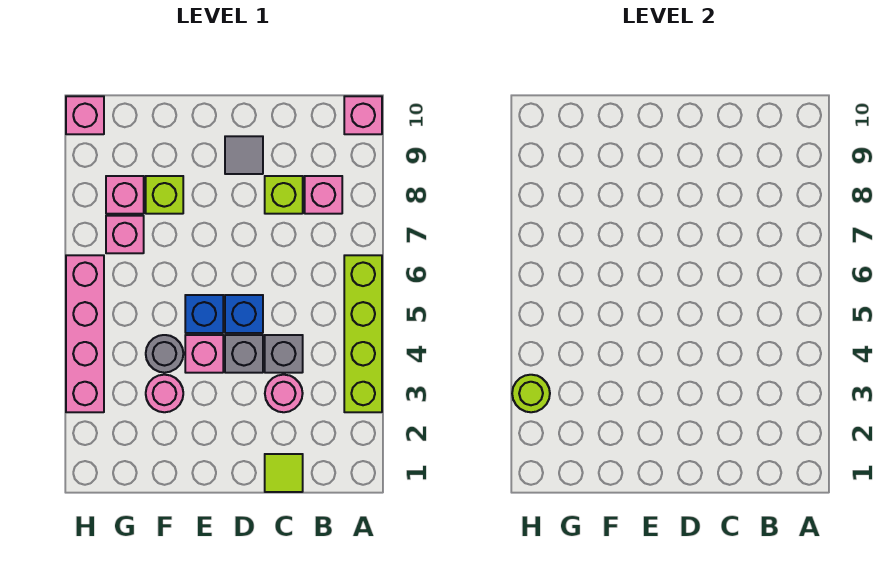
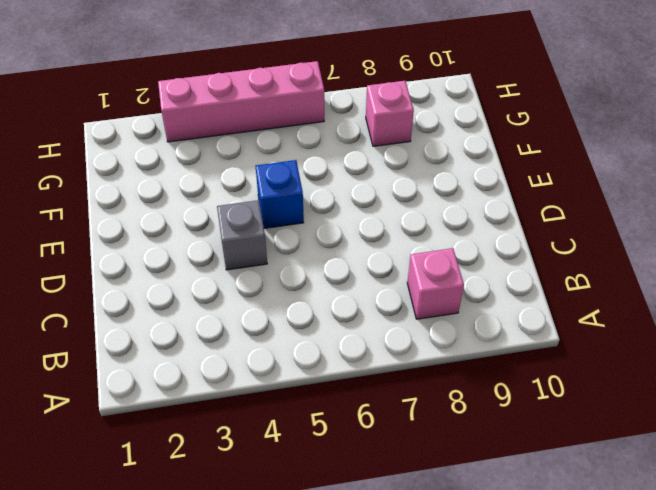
none -> lime 1x4 brick [344,255,382,412]
none -> pink 1x1 brick [344,96,382,134]
none -> lime 1x1 tile [265,454,303,492]

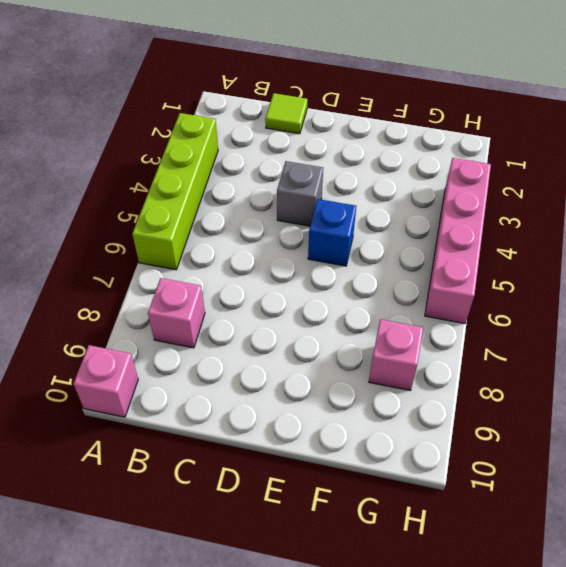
none -> pink 1x1 round brick [265,375,303,412]
none -> grey 1x1 brick [265,335,303,373]
none -> lime 1x1 brick [265,176,303,214]

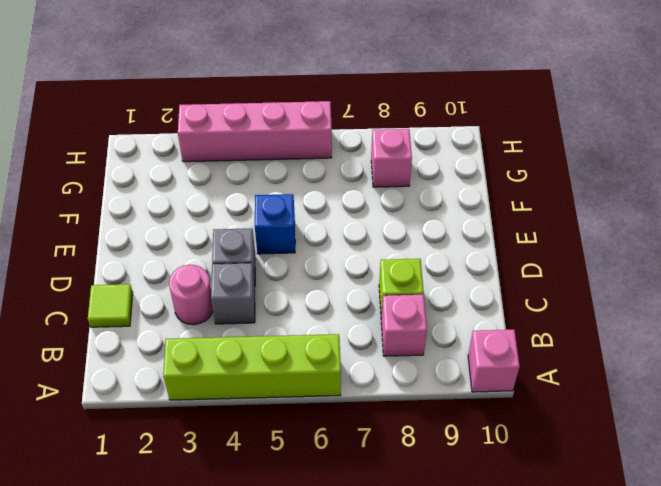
none -> blue 1x1 brick [225,295,263,333]
none -> grey 1x1 tile [225,136,263,174]
none -> pink 1x1 brick [185,335,223,373]

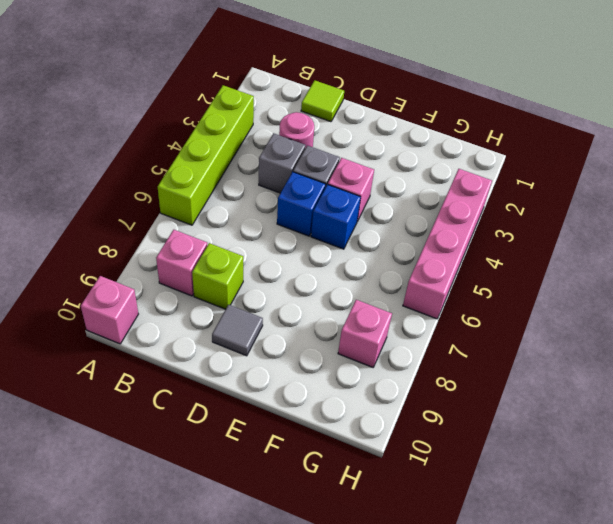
none -> pink 1x1 round brick [146,375,183,412]
none -> grey 1x1 round brick [146,335,183,373]
none -> lime 1x1 brick [146,176,183,214]

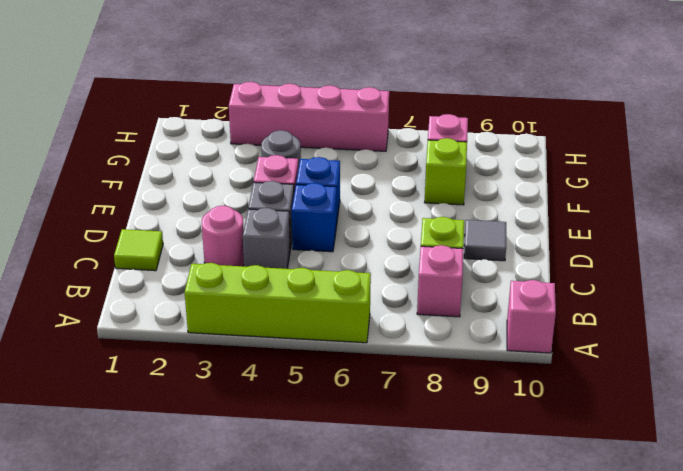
none -> pink 1x1 round brick [146,375,183,412]
none -> pink 1x1 brick [106,216,144,253]
none -> pink 1x1 brick [66,96,104,134]

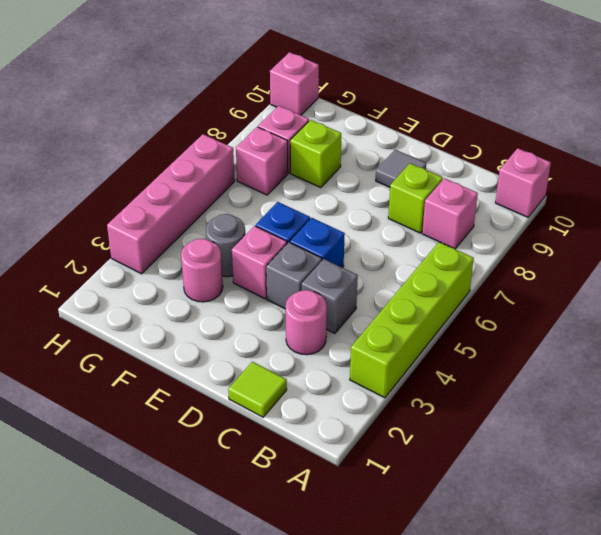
none -> lime 1x1 round brick [512,375,550,412]

